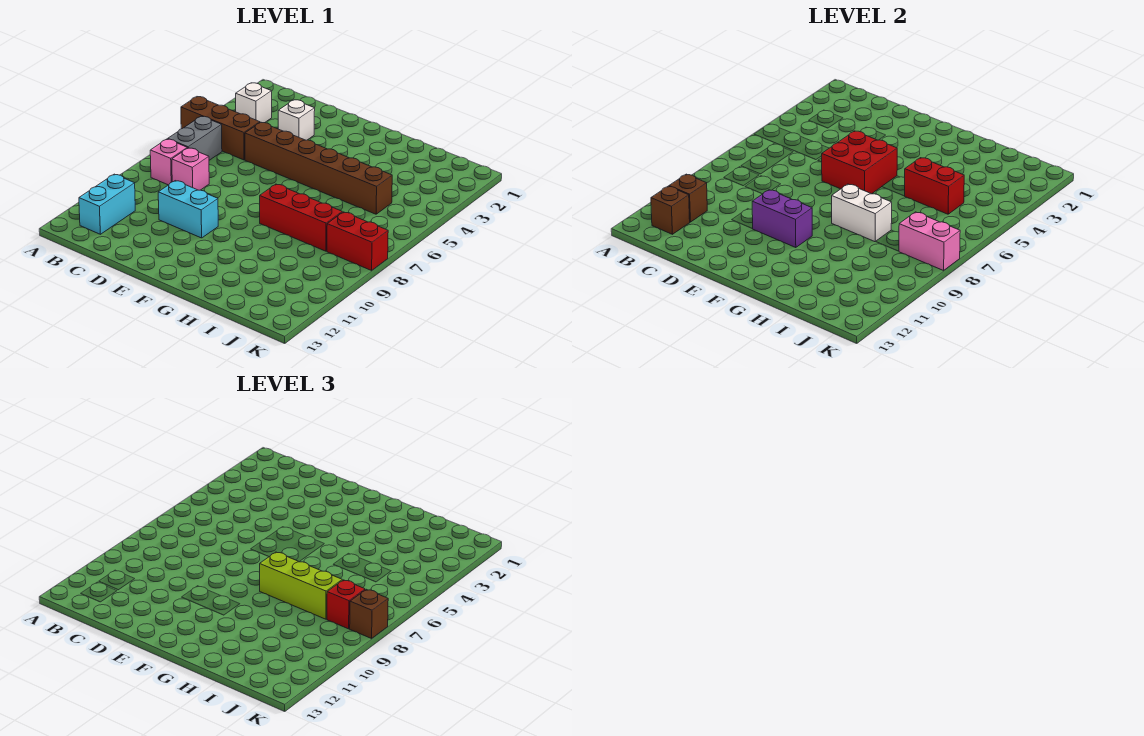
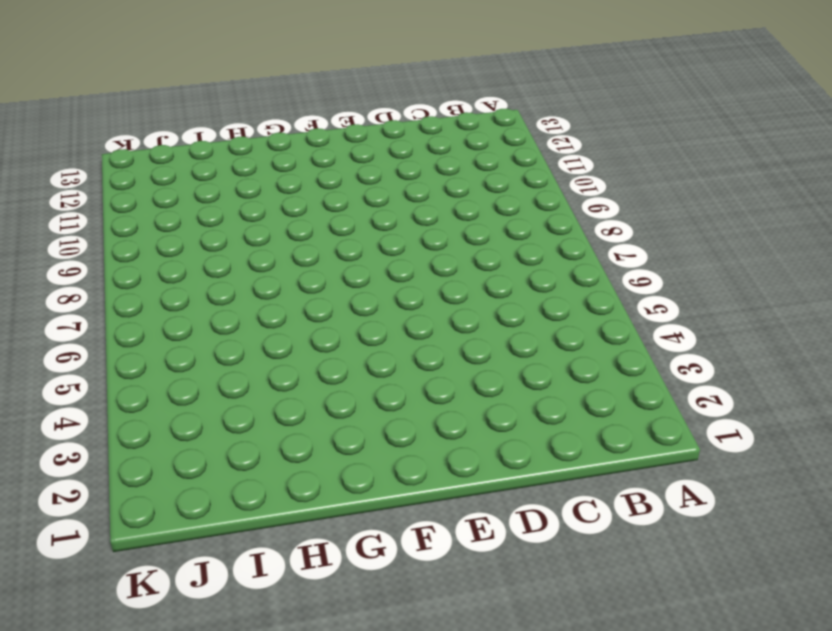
none -> brown 1x3 brick [181,97,260,160]
none -> white 1x1 brick [236,83,272,123]
none -> grey 1x2 brick [168,116,222,160]

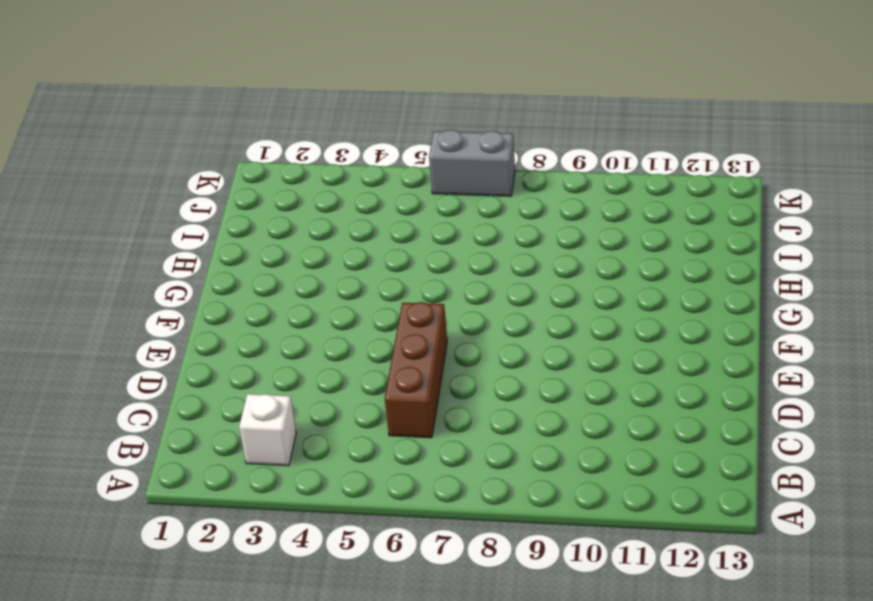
brown 1x3 brick [385,302,447,438] -> brown 1x3 brick moved to [181,97,260,160]
grey 1x2 brick [429,130,515,196] -> grey 1x2 brick moved to [168,116,222,160]
none -> pink 1x1 brick [150,139,187,185]
none -> cyan 1x2 brick [79,174,135,234]
none -> pink 1x1 brick [172,148,209,190]

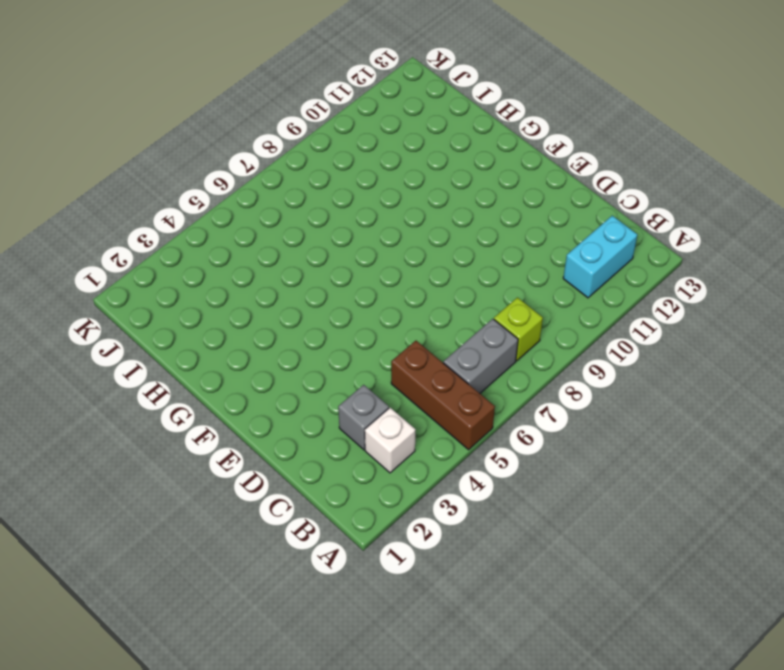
lime 1x1 brick [494,298,543,361] -> pink 1x1 brick [150,139,187,185]
grey 1x1 brick [338,385,389,450] -> none
none -> pink 1x1 brick [172,148,209,190]
none -> white 1x1 brick [278,100,315,140]
none -> brown 1x6 brick [245,123,392,214]

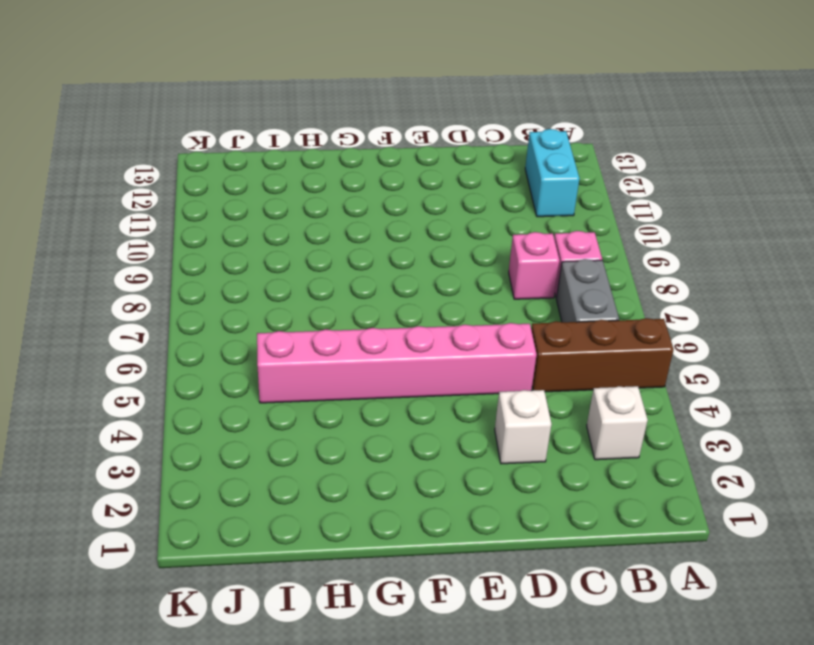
pink 1x6 brick [257,323,537,403] -> brown 1x6 brick [245,123,392,214]
none -> cyan 1x2 brick [158,181,218,238]
none -> red 1x3 brick [260,184,342,251]
none -> red 1x2 brick [327,212,388,270]

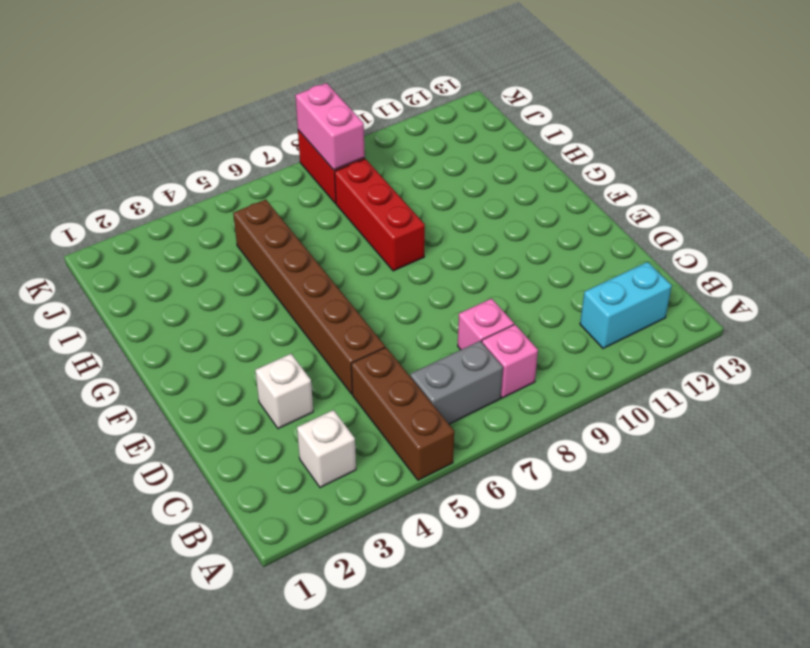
none -> cyan 1x2 brick [158,181,218,238]
none -> brown 1x1 brick [669,174,707,222]
none -> brown 1x1 brick [651,186,690,234]

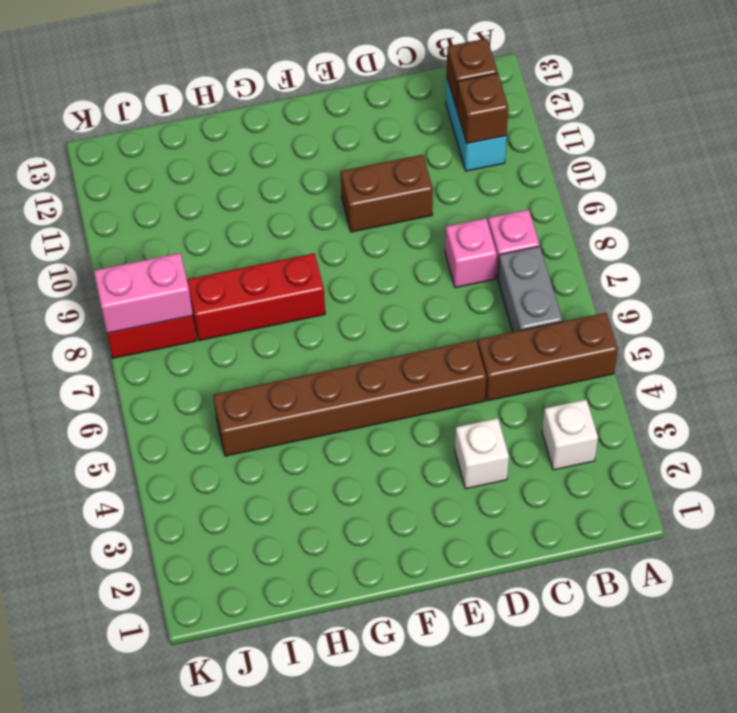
brown 1x2 brick [341,155,433,232] -> cyan 1x2 brick [158,181,218,238]
none -> red 2x2 brick [822,131,897,194]
none -> purple 1x2 brick [752,190,812,248]
none -> white 1x2 brick [832,184,892,242]

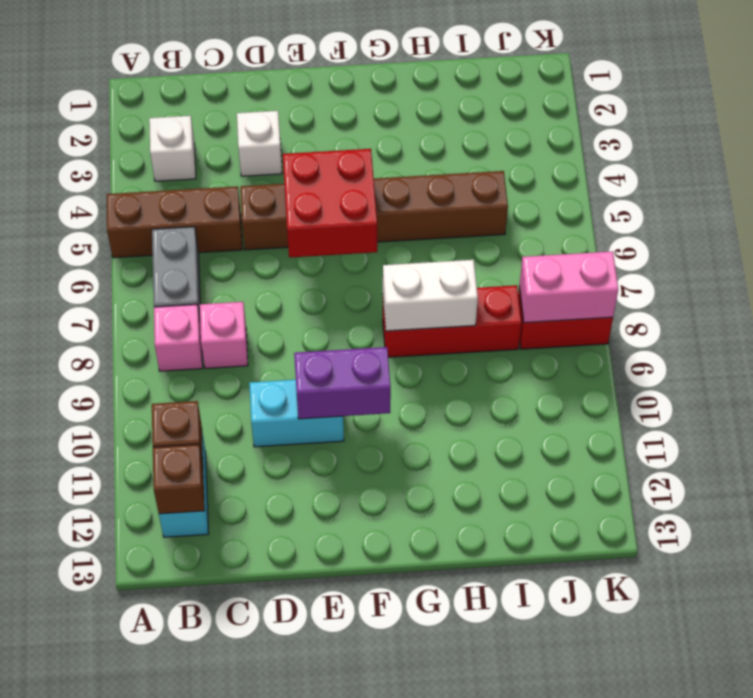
none -> red 1x2 brick [905,158,964,214]
none -> lime 1x3 brick [260,552,342,619]
none -> red 1x1 brick [327,580,365,629]

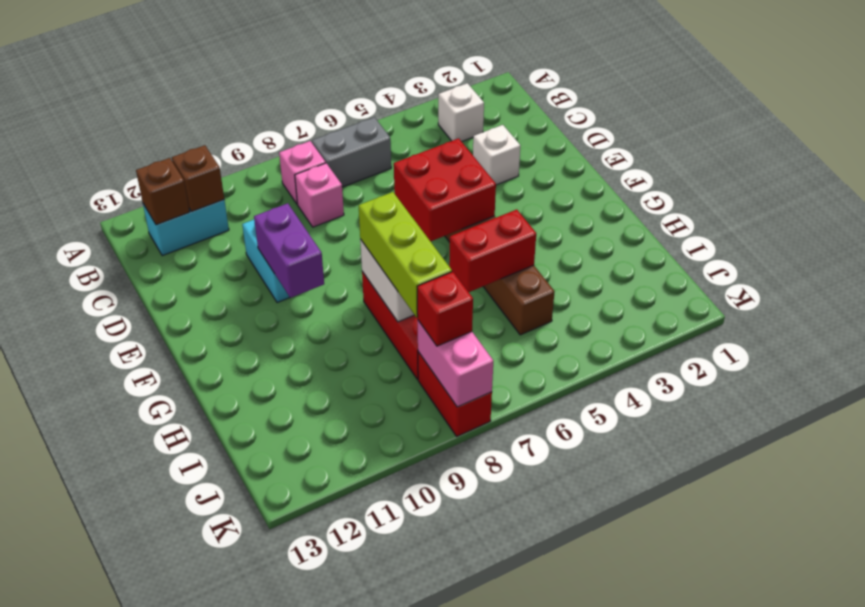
red 1x2 brick [449,209,536,292] -> red 1x2 brick turned to [905,158,964,214]
none -> brown 1x3 brick [181,97,260,160]
none -> brown 1x1 brick [350,589,388,638]

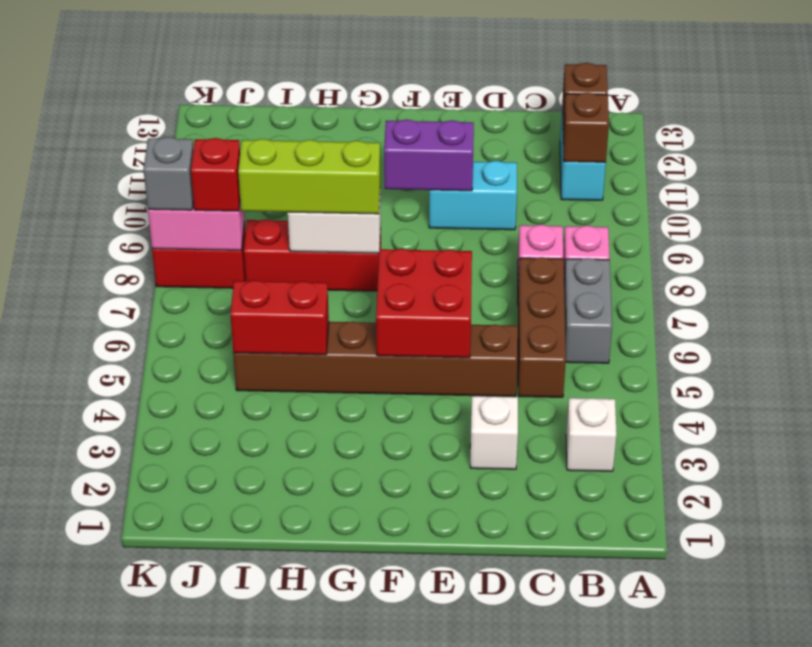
brown 1x3 brick [518,257,566,397] -> brown 1x3 brick turned to [181,97,260,160]
grey 1x1 brick [144,137,193,210] -> brown 1x1 brick [350,589,388,638]

